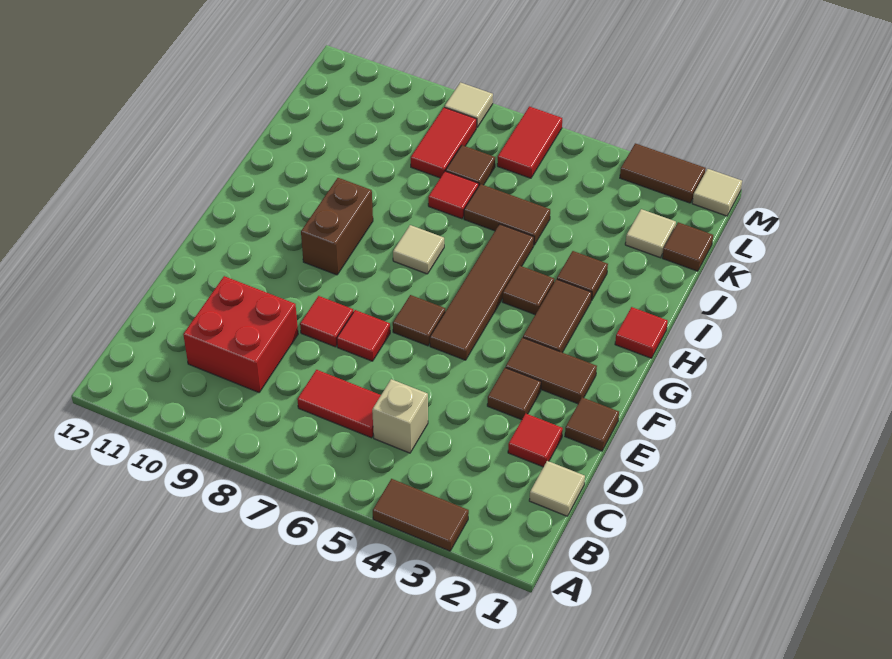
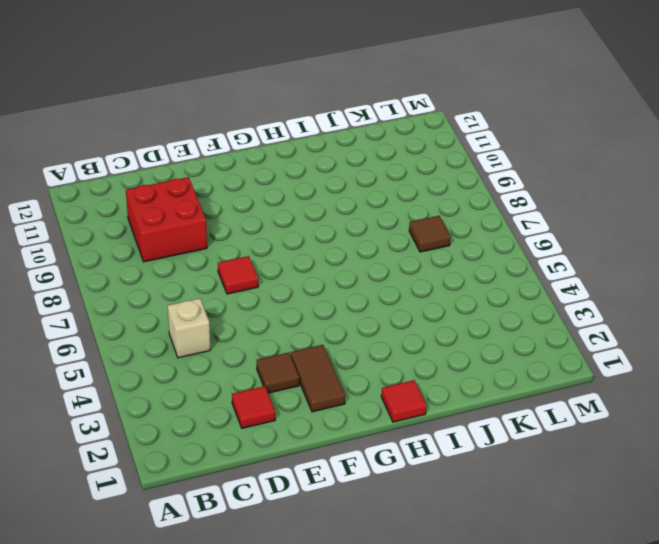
none -> brown 1x2 tile [373,479,469,551]
none -> tan 1x1 tile [529,461,585,516]
none -> red 1x2 tile [297,370,381,438]

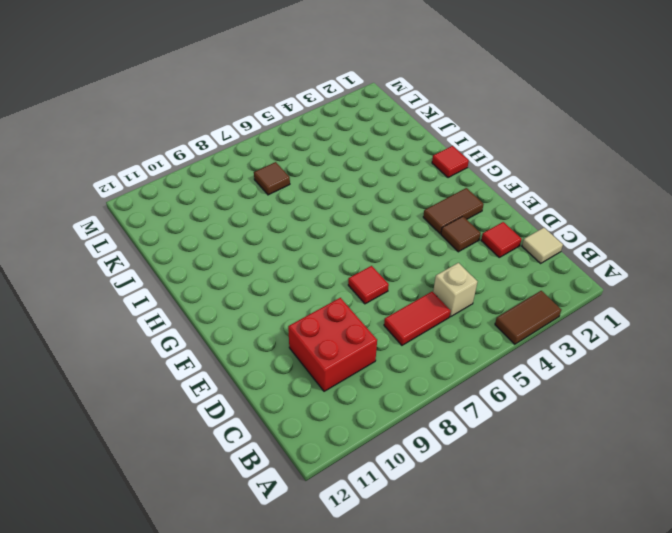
none -> brown 1x1 tile [565,397,619,451]
none -> red 1x1 tile [300,296,353,347]
none -> brown 1x4 tile [430,224,534,360]

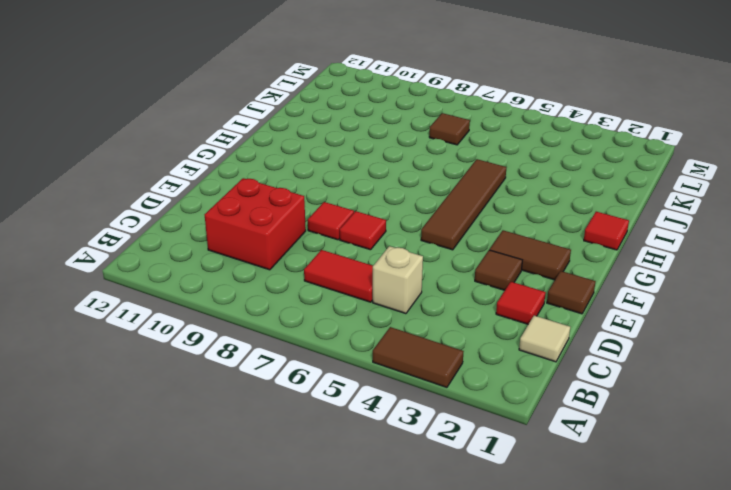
none -> brown 1x1 tile [393,295,445,346]
none -> brown 1x2 tile [523,279,592,353]
none -> brown 1x2 brick [301,178,373,275]

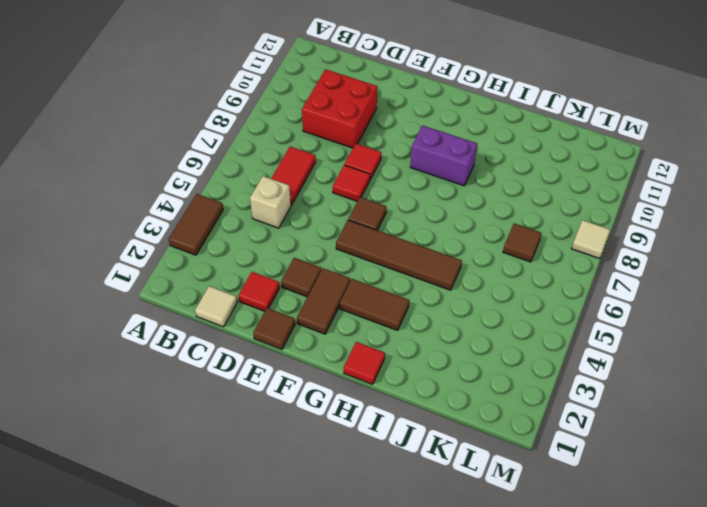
purple 1x2 brick [410,125,477,186] -> brown 1x2 brick [301,178,373,275]
none -> brown 1x1 tile [502,265,554,315]
none -> tan 1x1 tile [393,225,444,274]
none -> brown 1x1 tile [557,251,608,301]

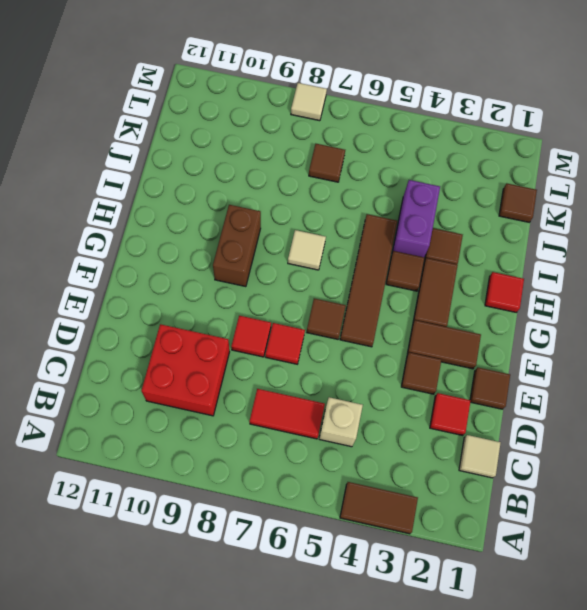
purple 1x2 brick [392,180,440,257] -> none
none -> brown 1x2 tile [464,184,550,245]
none -> red 1x1 tile [428,171,479,219]
none -> tan 1x1 tile [625,209,676,258]

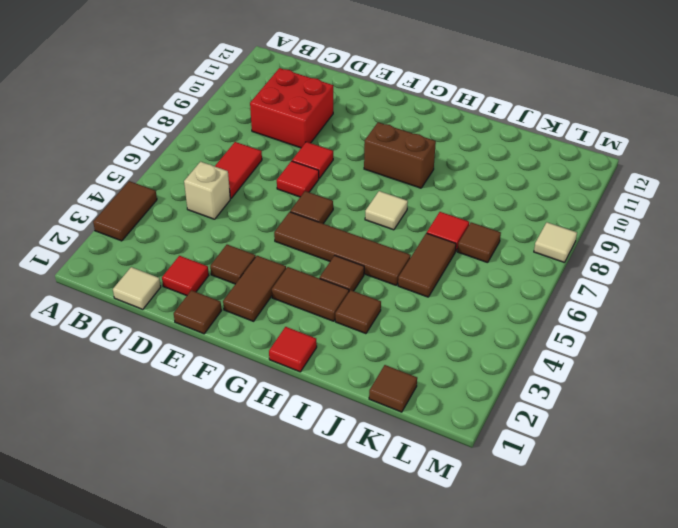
none -> tan 1x1 tile [625,209,676,258]
none -> red 1x2 tile [411,107,477,178]
none -> red 1x2 tile [497,106,562,178]

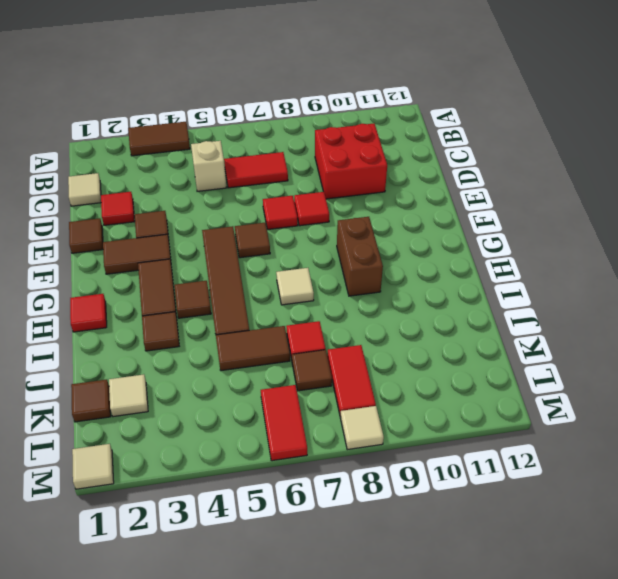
none -> brown 1x2 tile [620,143,706,203]

